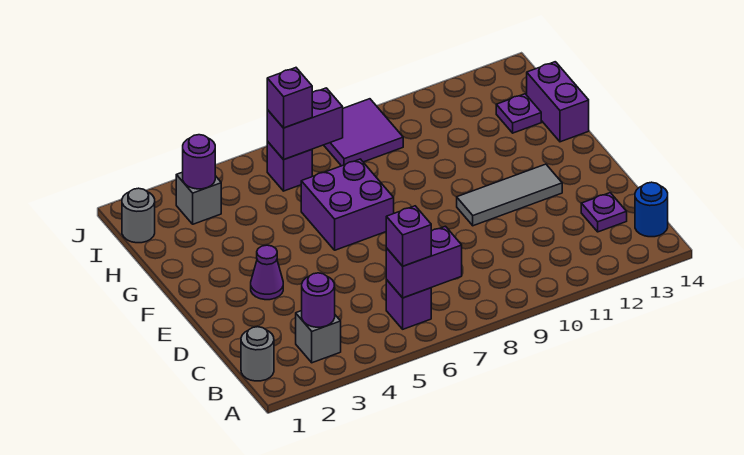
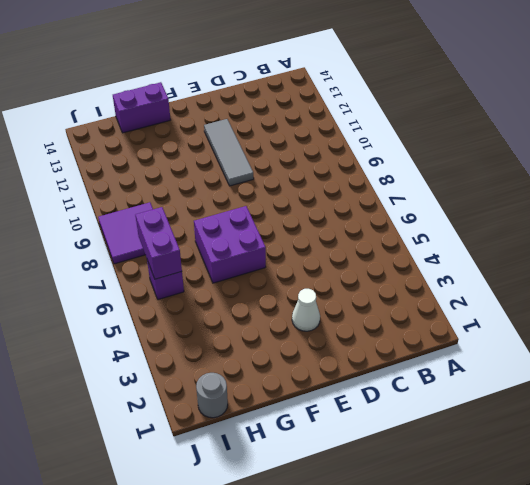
white 1x1 cone [292,289,320,331] -> purple 1x1 cone [251,245,283,300]
none -> grey 1x1 round brick [241,327,274,381]
none -> grey 1x1 brick [296,311,341,363]
none -> purple 1x1 brick [386,280,431,329]

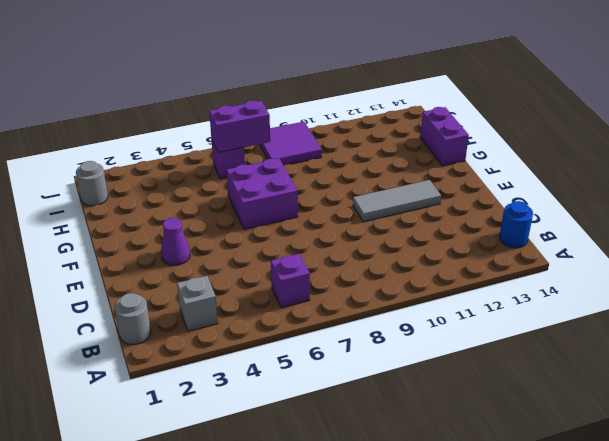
none -> purple 1x1 plate [581,193,627,232]
none -> purple 1x1 plate [496,94,541,133]
none -> grey 1x1 brick [176,172,221,224]

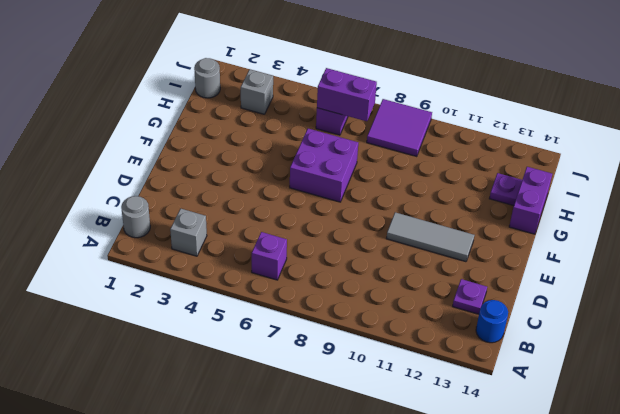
none -> purple 1x1 cone [251,245,283,300]
none -> purple 1x1 round brick [302,273,335,327]
none -> purple 1x2 brick [386,226,462,298]

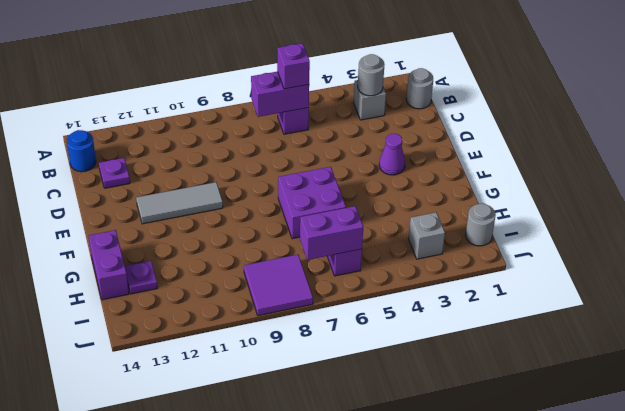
grey 1x1 round brick [358,54,385,96] -> purple 1x1 round brick [302,273,335,327]
none -> purple 1x1 round brick [183,135,215,189]
none -> purple 1x1 brick [267,68,312,128]

